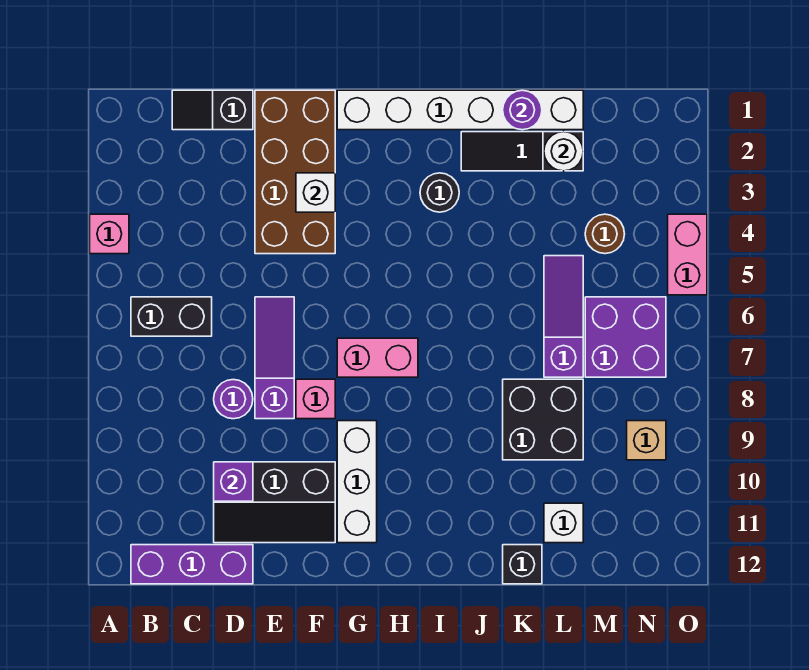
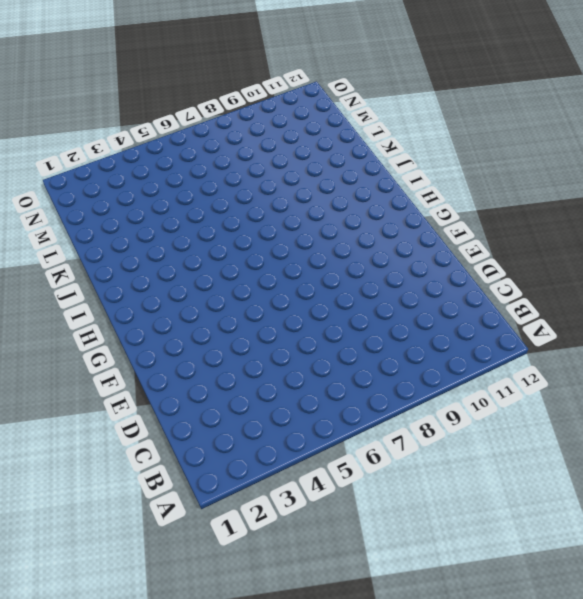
none -> pink 1x1 brick [90,214,129,254]
none -> black 1x2 brick [131,297,212,336]
none -> purple 1x3 brick [131,545,253,584]

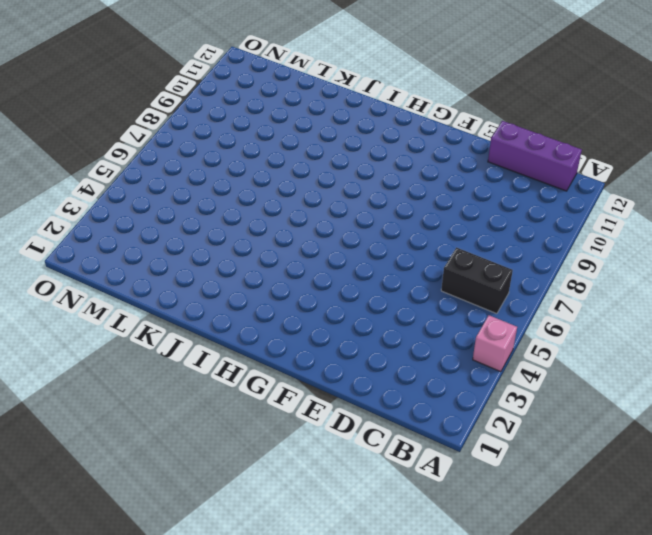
none -> black 1x2 slope [172,90,253,130]
none -> purple 1x1 round brick [214,380,253,419]
none -> black 2x3 slope [214,462,335,543]

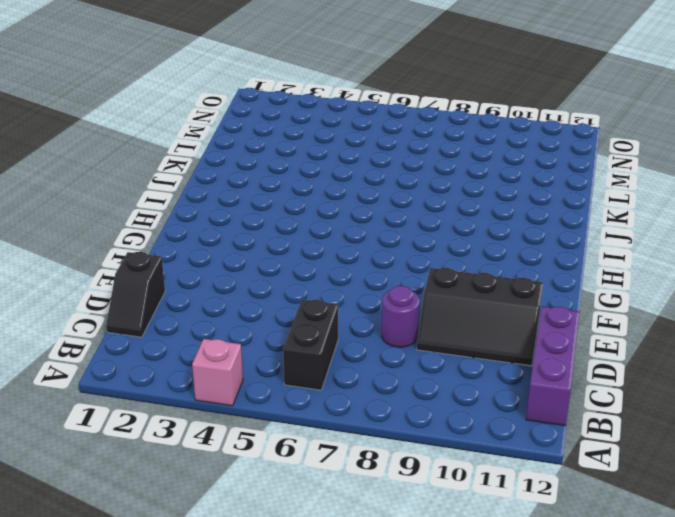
black 2x3 slope [417,268,543,366] -> black 2x3 slope turned to [214,462,335,543]
none -> brown 2x4 brick [255,90,335,254]
none -> purple 1x3 slope [255,297,294,419]
none -> pink 1x1 brick [296,379,335,419]

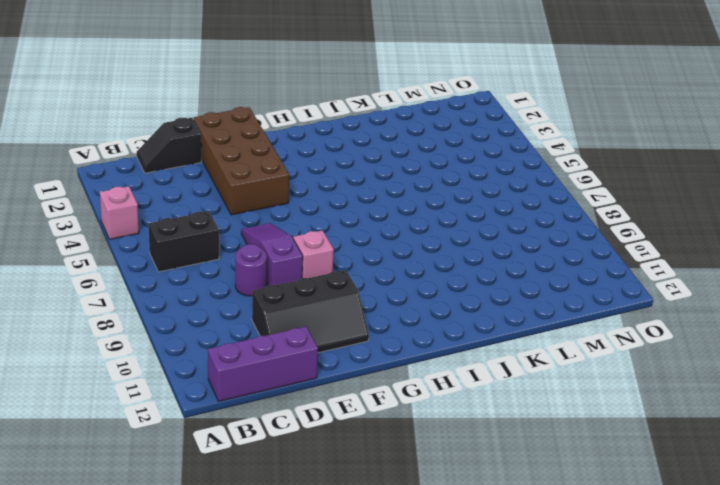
none -> white 1x6 brick [337,90,583,130]
none -> pink 1x2 brick [337,338,418,377]
none -> white 1x3 brick [337,421,377,543]

